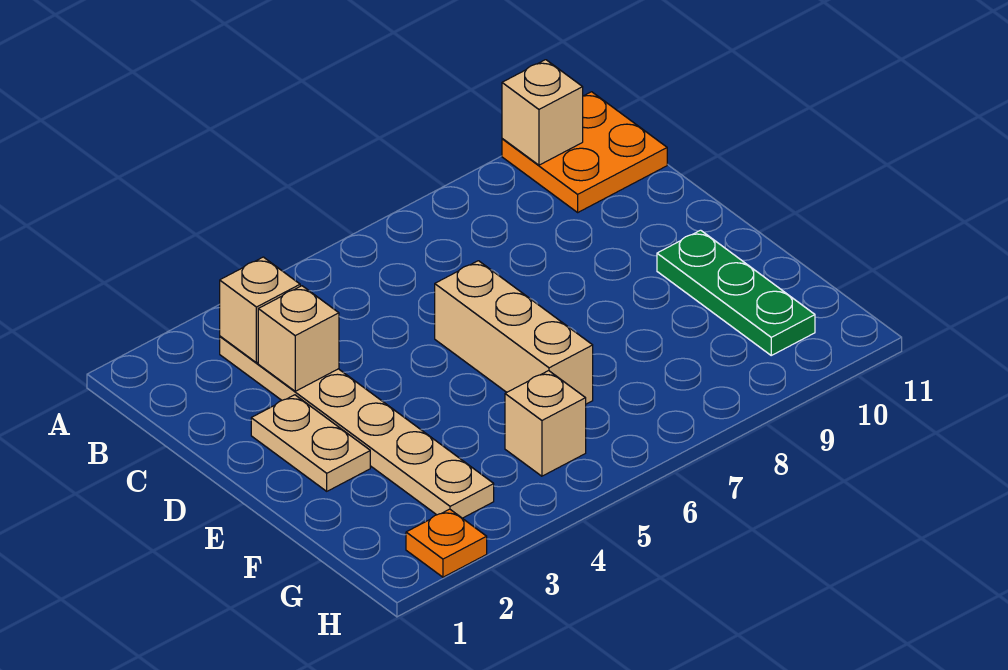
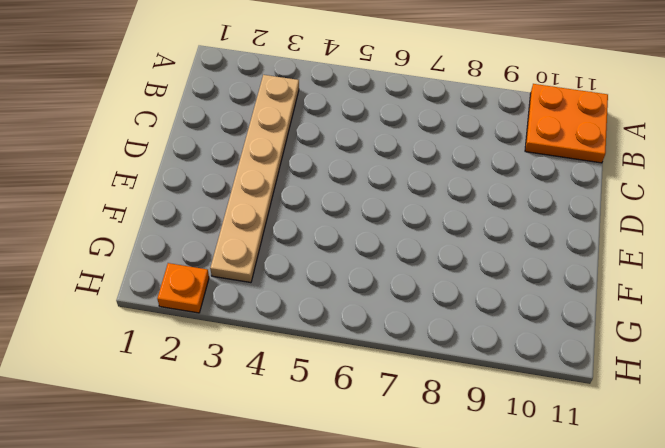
none -> tan 1x2 plate [251,395,370,491]
none -> tan 1x3 brick [435,261,593,404]

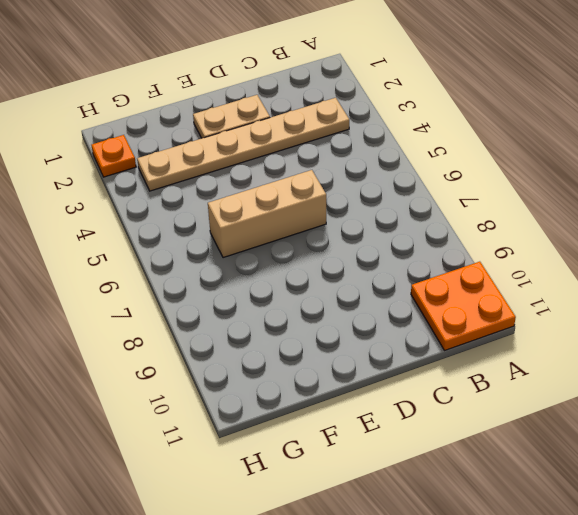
none -> green 1x3 plate [657,230,815,355]
none -> tan 1x1 brick [505,371,586,476]

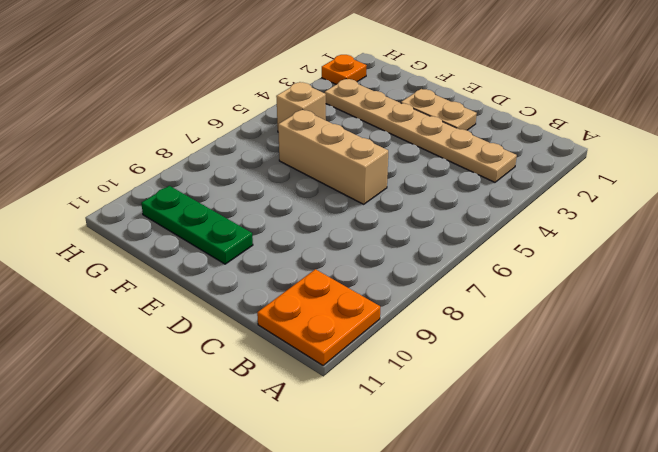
none -> tan 1x1 brick [502,60,583,165]
none -> tan 1x1 brick [220,257,300,363]

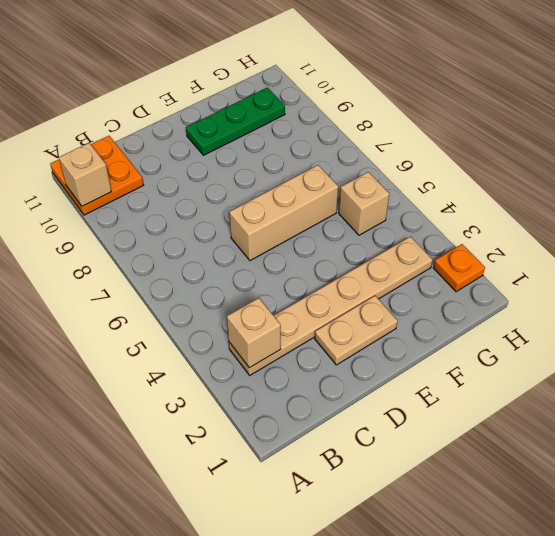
none -> tan 1x1 brick [258,286,339,391]

